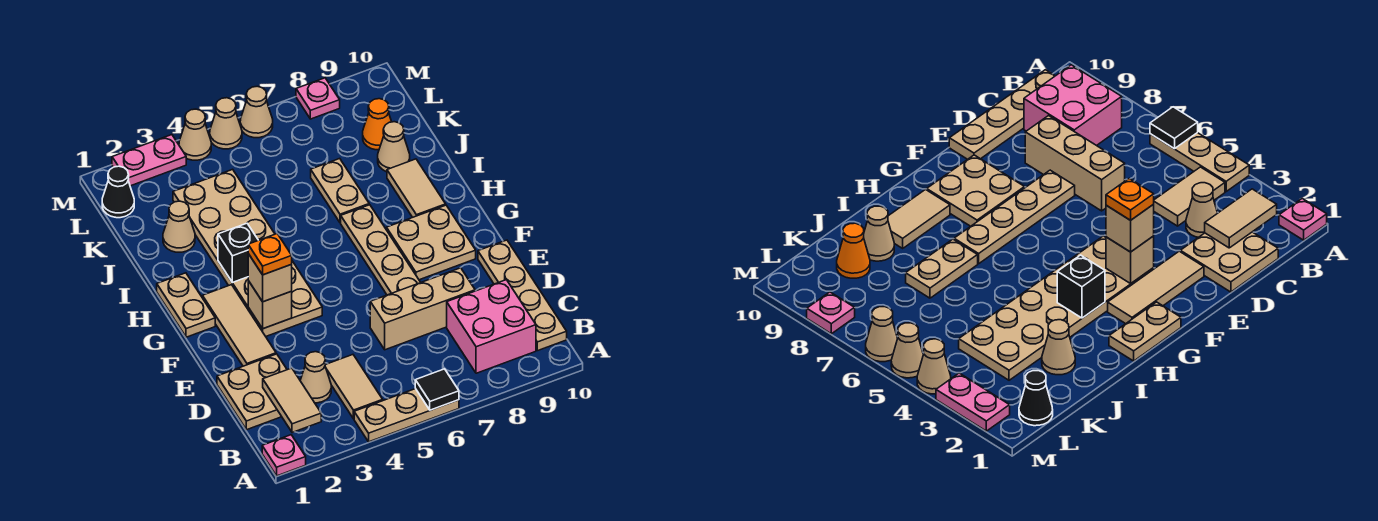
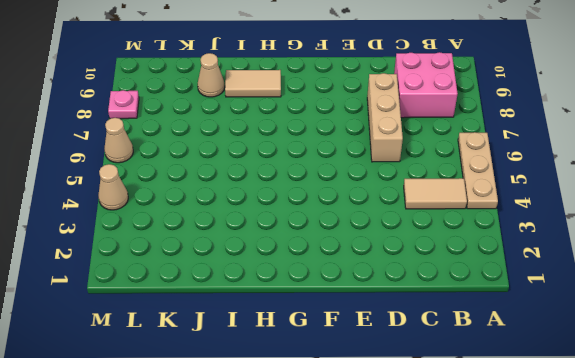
none -> pink 1x1 plate [262,435,306,476]
none -> tan 1x4 plate [478,240,567,351]
none -> tan 2x2 plate [217,354,287,430]
none -> tan 1x1 cone [300,352,331,403]

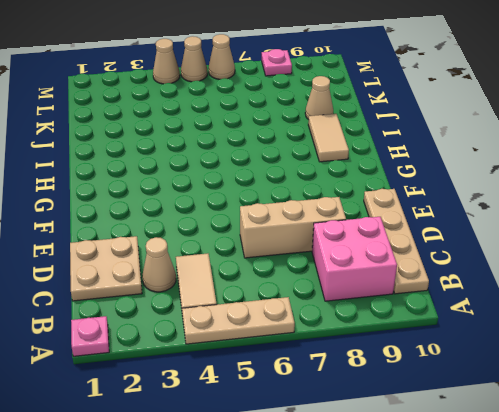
none -> tan 1x3 tile [202,285,276,366]
none -> tan 1x4 plate [341,205,421,295]
none -> tan 2x6 plate [173,169,322,336]
none -> tan 2x2 plate [386,205,476,280]

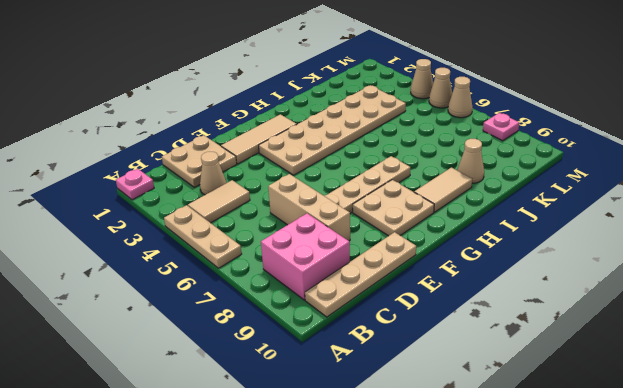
none -> tan 1x2 plate [157,273,215,337]
none -> tan 1x2 plate [311,159,369,223]
none -> tan 1x1 cone [163,201,195,252]
none -> orange 1x1 cone [363,99,392,150]

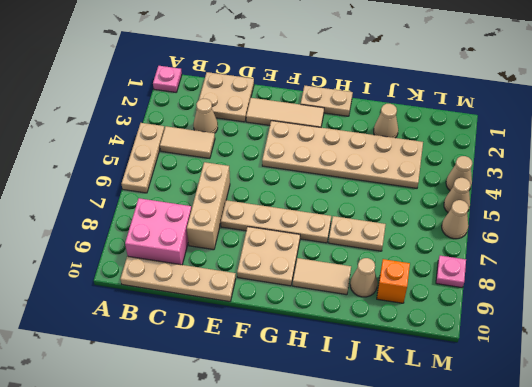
orange 1x1 brick [377,259,410,303] -> orange 1x1 cone [363,99,392,150]
none -> black 1x1 cone [102,166,134,218]
none -> pink 1x2 plate [112,135,186,186]
none -> black 1x1 tile [415,369,459,410]
none -> tan 1x2 tile [263,368,321,433]

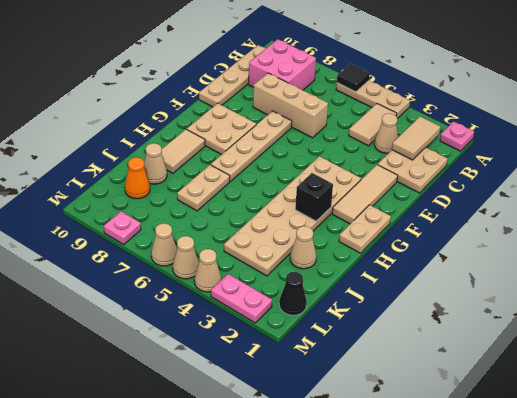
none -> tan 1x1 brick [248,281,292,329]
none -> tan 1x1 brick [248,254,292,302]
none -> orange 1x1 plate [248,234,292,275]

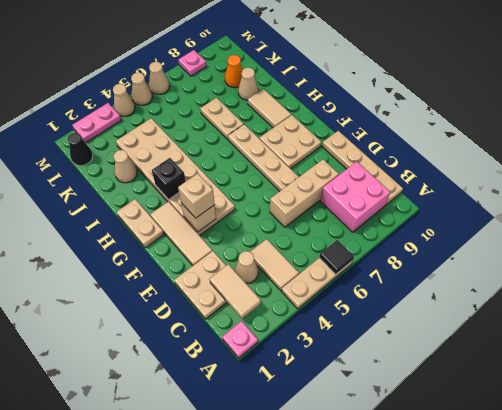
none -> orange 1x1 plate [248,234,292,275]

